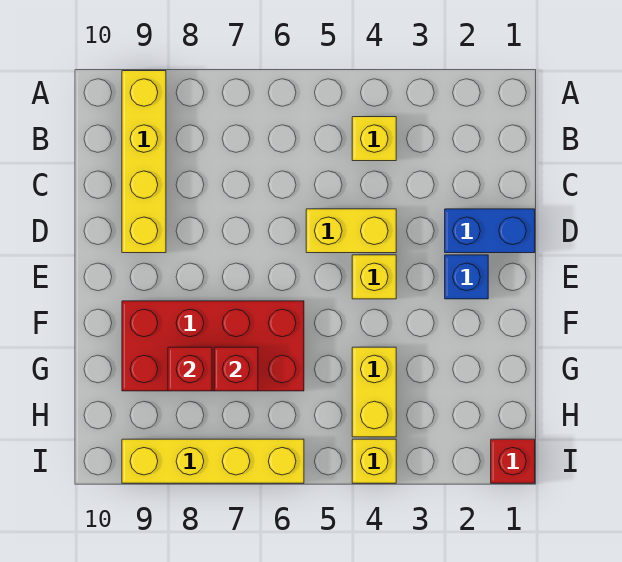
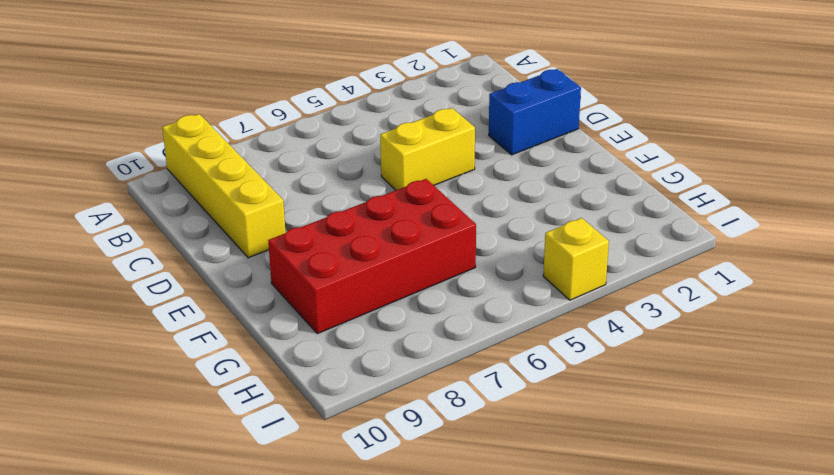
none -> yellow 1x1 brick [352,117,396,161]
none -> blue 1x1 brick [445,255,488,299]
none -> yellow 1x1 brick [352,255,396,299]

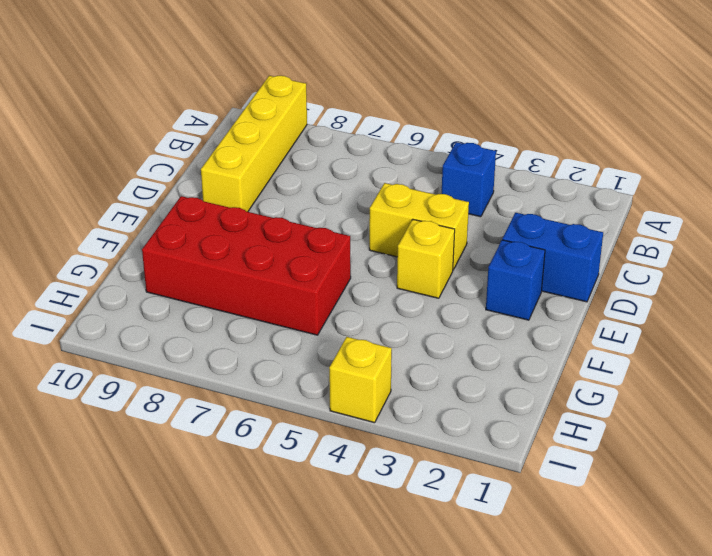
blue 1x1 brick [442,142,496,217] -> yellow 1x1 brick [352,117,396,161]
none -> yellow 1x2 brick [352,347,396,437]
none -> red 1x1 brick [491,439,535,483]
none -> yellow 1x4 brick [122,439,304,483]

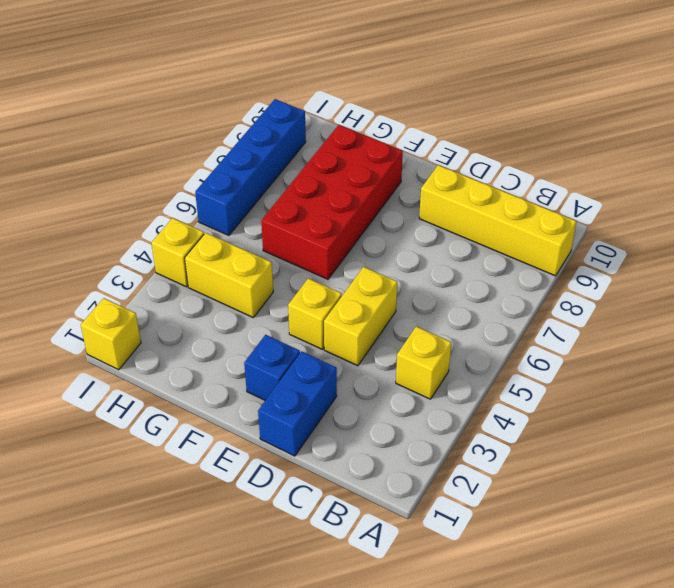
yellow 1x1 brick [81,298,141,370] -> red 1x1 brick [491,439,535,483]
blue 1x4 brick [195,99,306,235] -> yellow 1x4 brick [122,439,304,483]
none -> red 1x1 brick [214,347,258,391]
none -> red 1x1 brick [168,347,212,391]

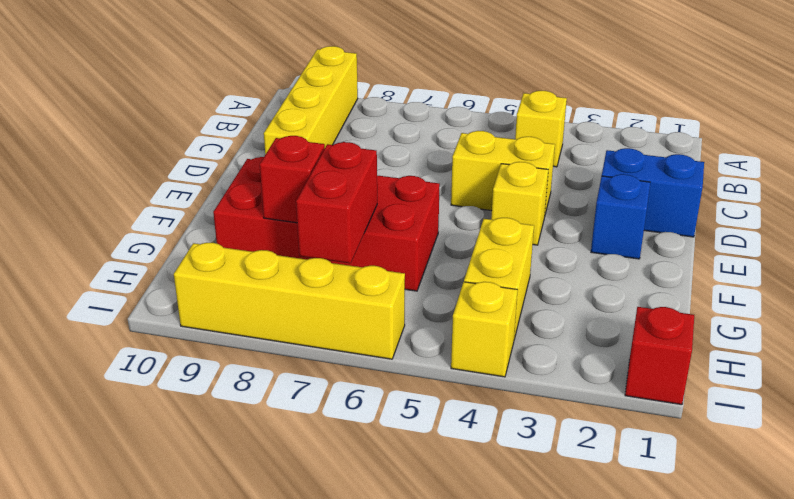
red 1x2 brick [296,142,377,263] -> red 1x1 brick [214,347,258,391]

